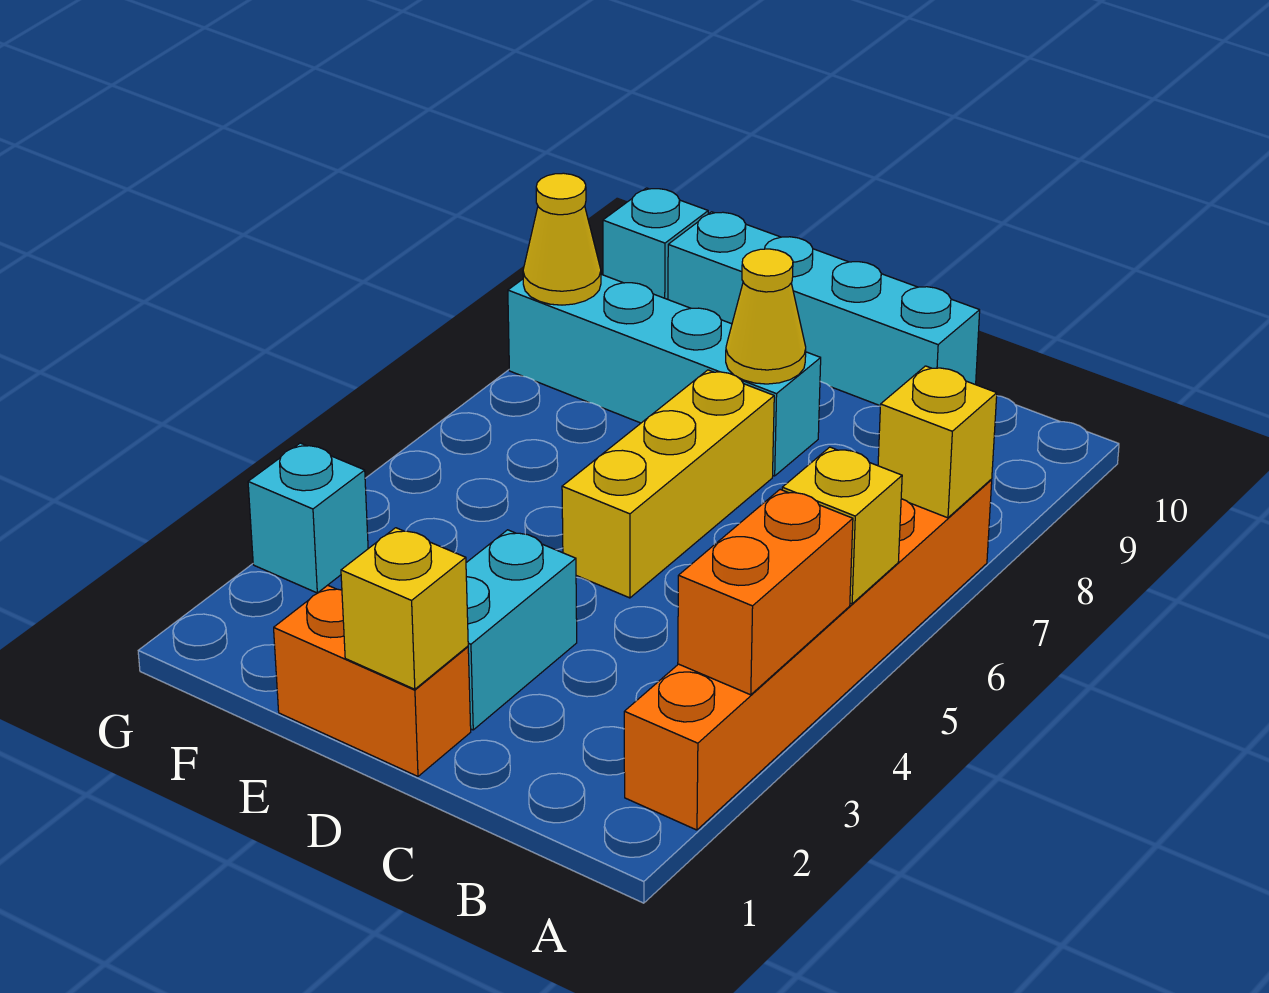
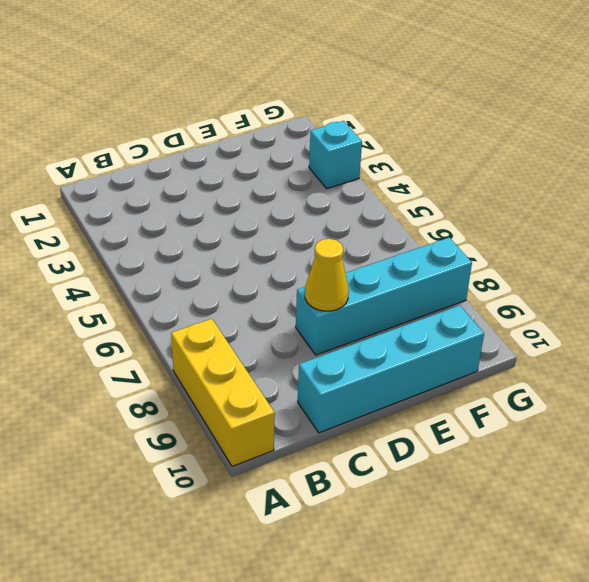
yellow 1x3 brick [171,319,275,467] -> yellow 1x3 brick moved to [562,370,774,598]
none -> orange 1x6 brick [624,480,992,830]
none -> orange 1x2 brick [274,585,471,776]
none -> cyan 1x2 brick [466,530,577,730]

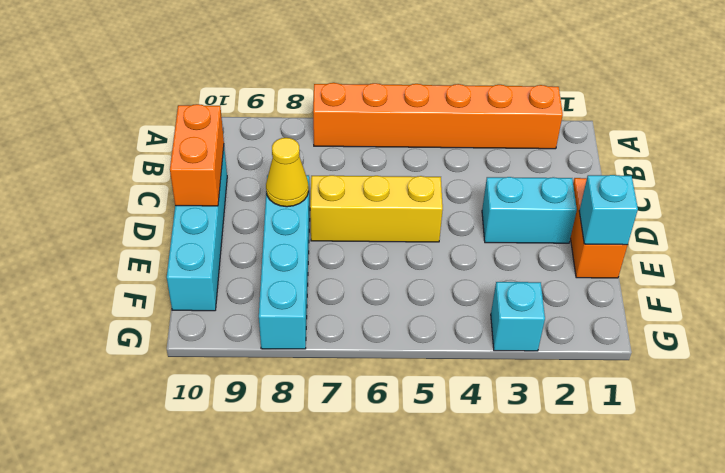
orange 1x2 brick [170,104,224,206] -> orange 1x2 brick turned to [678,490,853,695]
cyan 1x1 brick [579,175,638,245] -> cyan 1x1 brick moved to [603,188,708,299]
none -> yellow 1x1 brick [782,447,902,604]
none -> yellow 1x1 brick [878,366,997,518]
none -> yellow 1x1 brick [341,528,468,689]

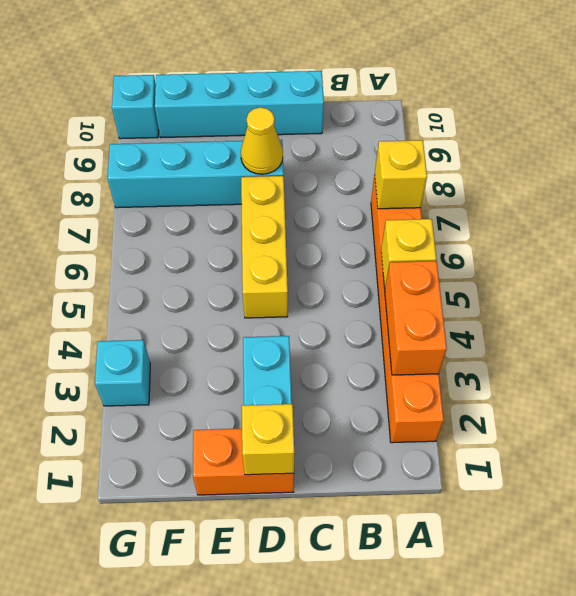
none -> yellow 1x1 cone [523,173,601,305]

